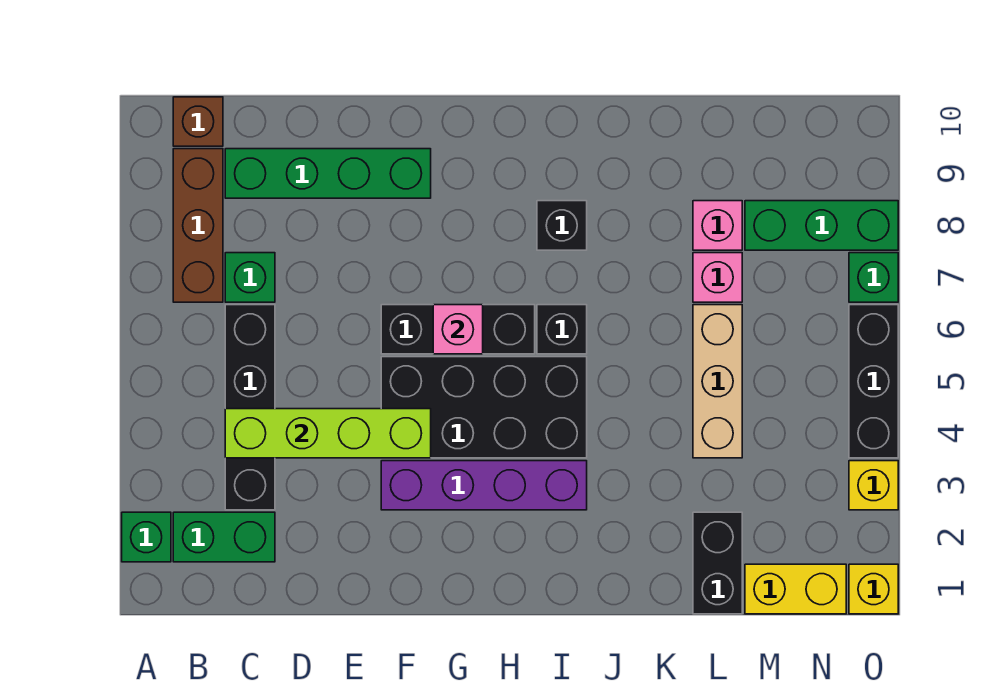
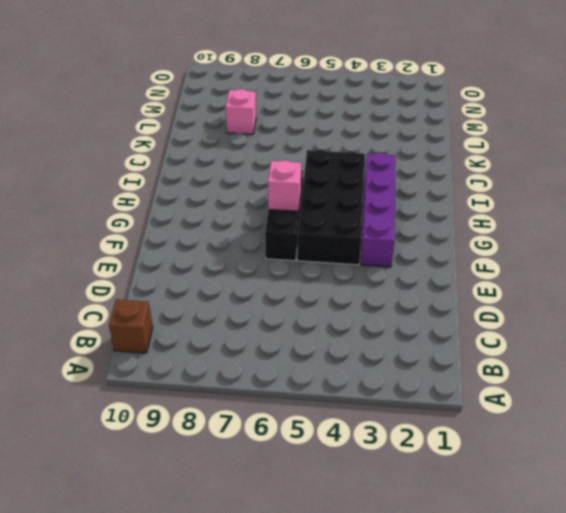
none -> green 1x1 brick [122,512,171,562]
none -> green 1x2 brick [173,512,275,562]
none -> brown 1x3 brick [173,149,223,302]

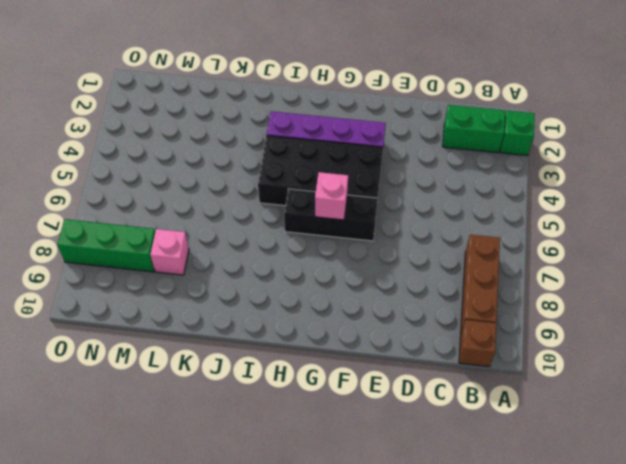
none -> black 1x4 brick [225,305,275,510]
none -> green 1x1 brick [225,253,275,302]
none -> green 1x4 brick [225,149,431,198]

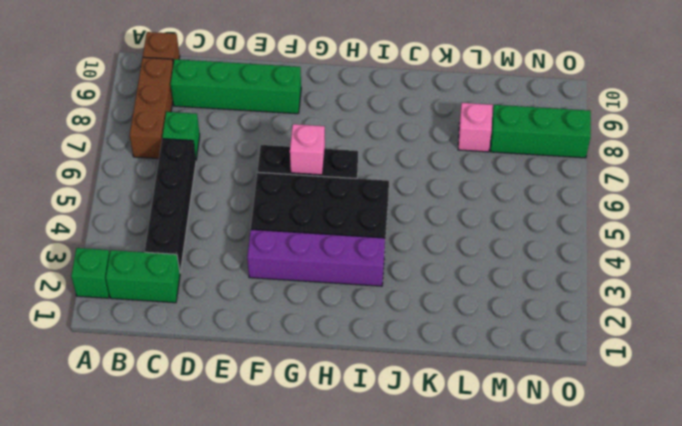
none -> black 1x1 brick [537,305,587,354]
none -> black 1x1 brick [537,201,587,250]
none -> black 1x2 brick [693,512,742,614]

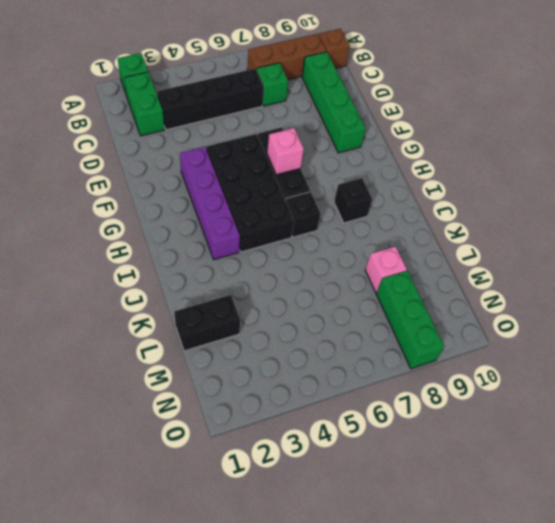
none -> tan 1x3 brick [693,305,742,458]
none -> pink 1x1 brick [693,253,742,302]
none -> yellow 1x2 brick [745,564,846,614]

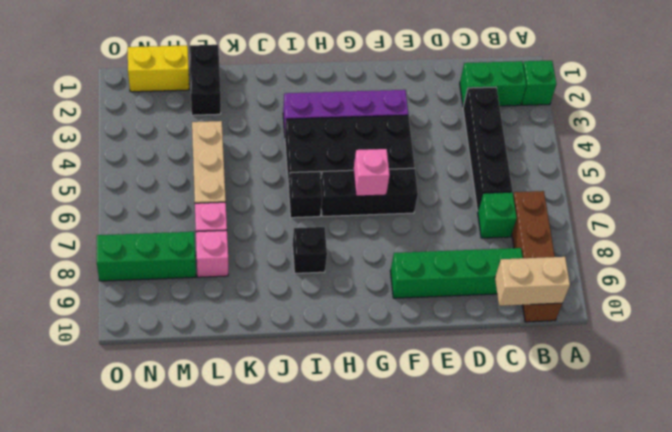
tan 1x2 brick [495,257,570,306] -> none
none -> yellow 1x1 brick [849,564,898,614]
none -> yellow 1x1 brick [849,461,898,510]
none -> black 1x3 brick [849,305,898,458]

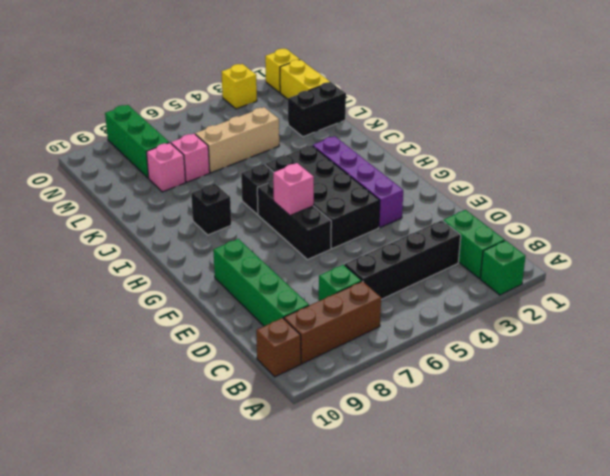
none -> black 1x3 brick [849,305,898,458]
none -> green 1x1 brick [849,253,898,302]
none -> lime 1x4 brick [225,409,431,458]

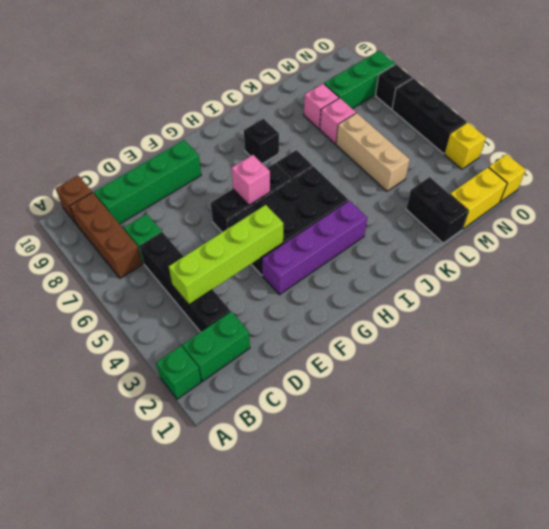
black 1x1 brick [375,64,412,109] -> green 1x1 brick [849,253,898,302]

